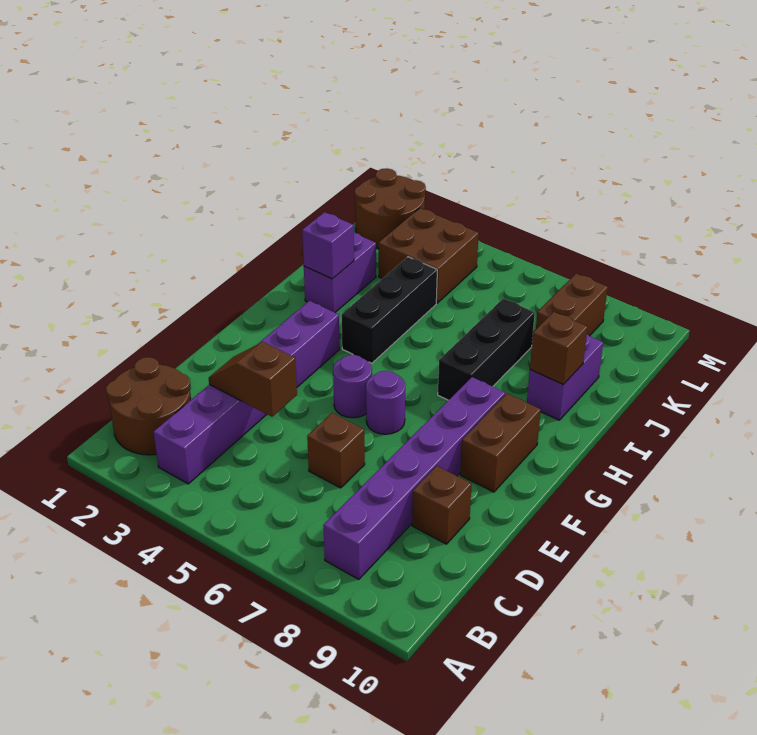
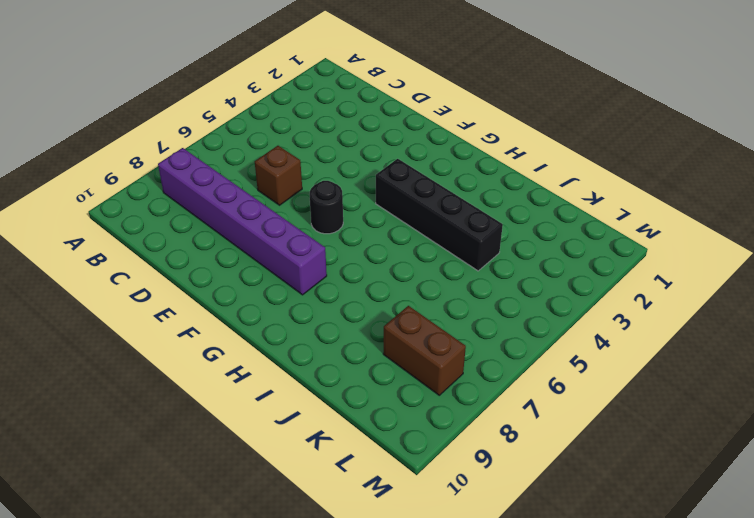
black 1x1 round brick [310,181,343,234] -> purple 1x1 round brick [366,371,405,434]
black 1x4 brick [376,159,503,271] -> black 1x3 brick [342,257,437,363]
none -> brown 2x2 round brick [106,357,191,455]
none -> purple 1x6 brick [154,301,340,484]
none -> brown 1x1 brick [412,466,472,544]

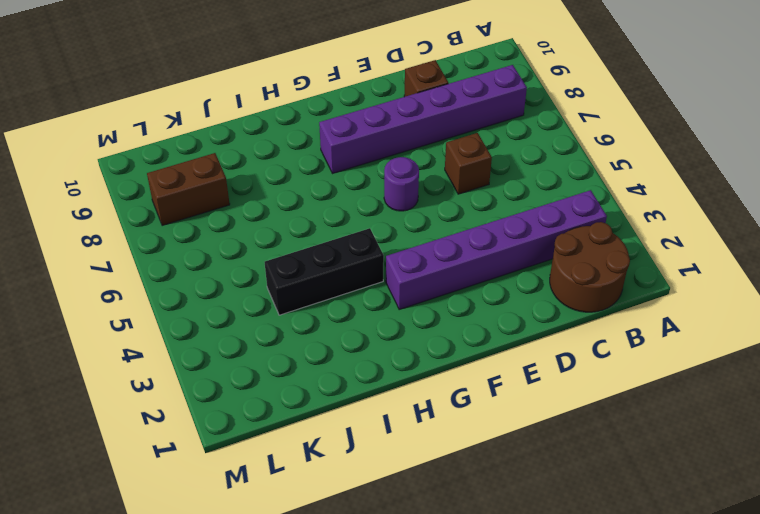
none -> purple 1x1 round brick [333,355,372,418]
none -> brown 1x2 brick [460,394,541,492]
none -> black 1x3 brick [438,298,535,400]

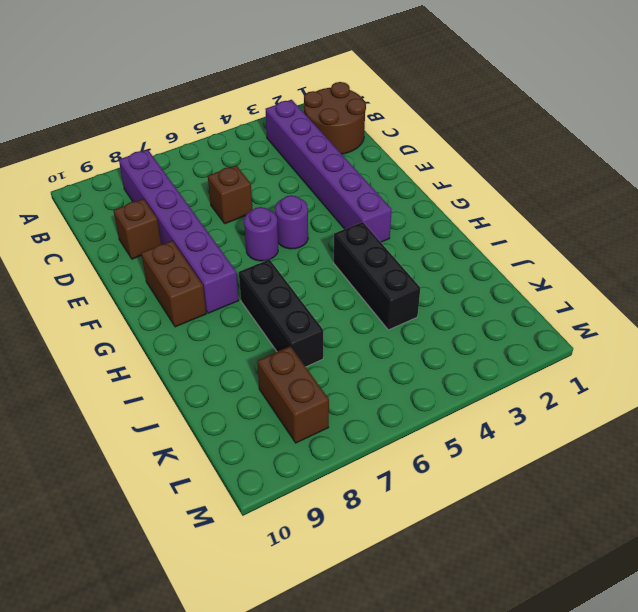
none -> purple 1x2 brick [304,233,376,312]
none -> purple 1x2 brick [527,335,603,420]
none -> brown 2x2 brick [379,208,479,303]

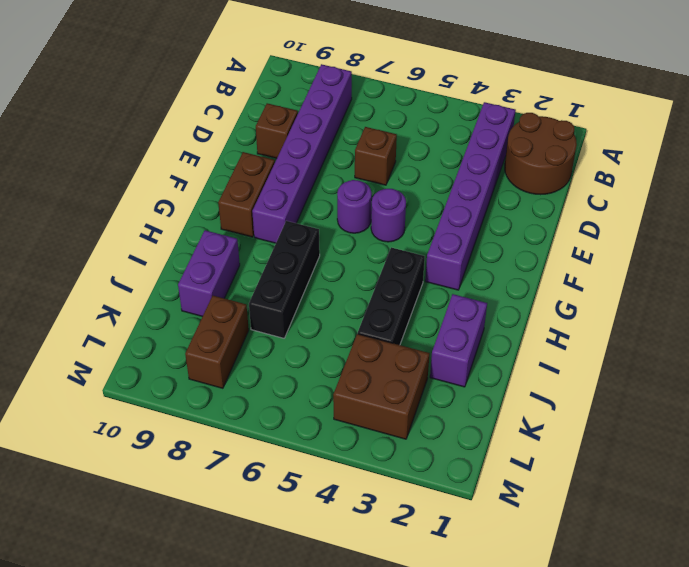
none -> brown 2x2 round brick [355,168,426,249]
none -> brown 1x2 slope [209,342,297,417]
none -> purple 1x1 brick [302,212,354,279]

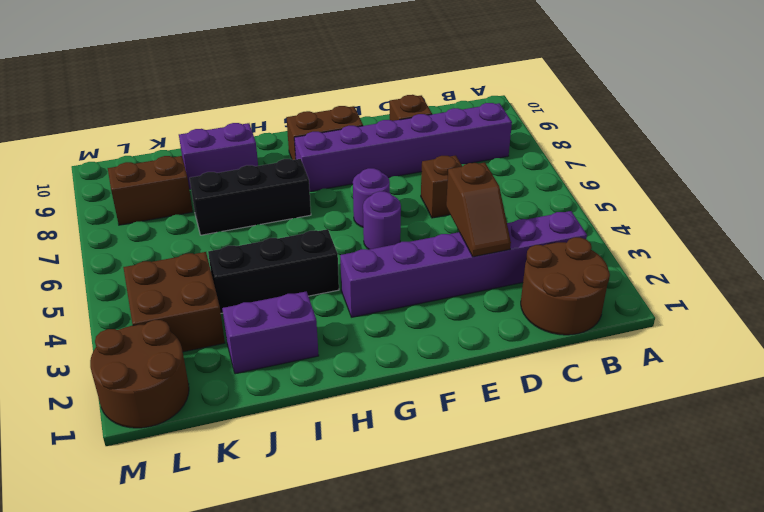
none -> purple 1x1 brick [302,212,354,279]
none -> brown 1x1 brick [530,312,588,385]

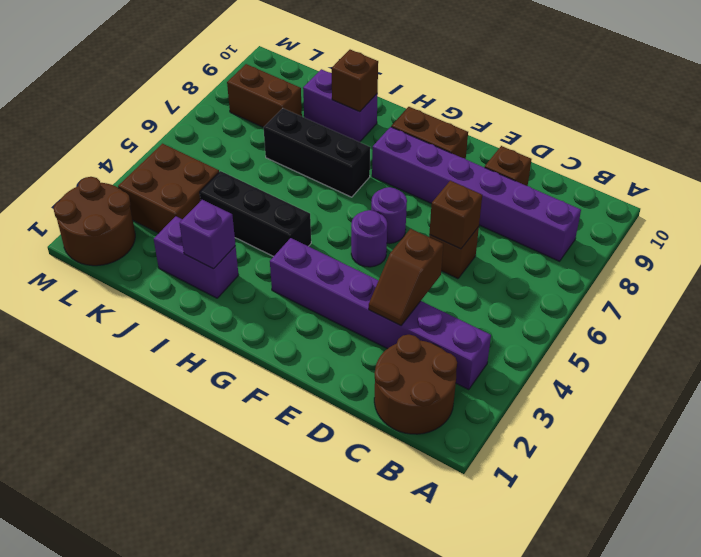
brown 1x1 brick [429,181,482,249] -> none

